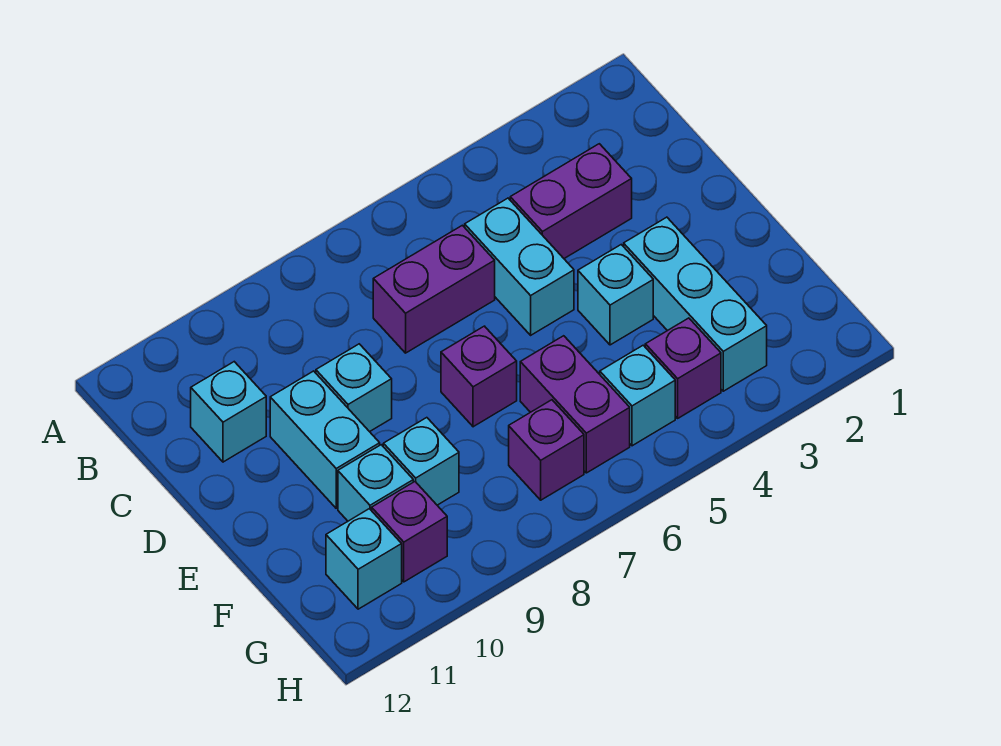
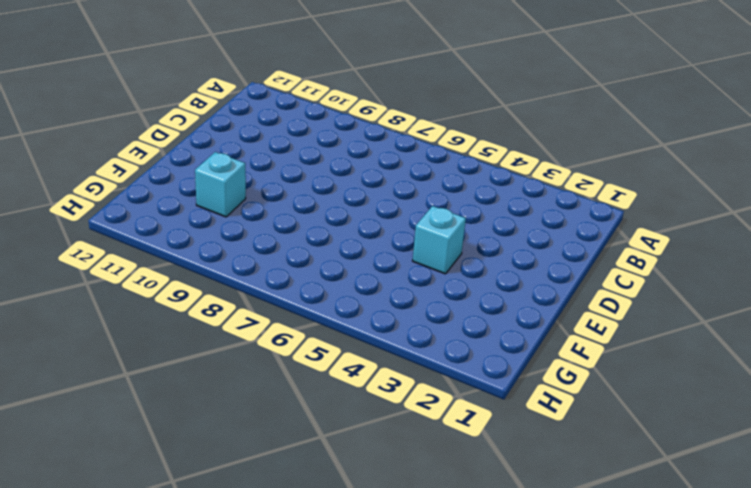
none -> purple 1x2 brick [510,144,632,258]
none -> cyan 1x2 brick [465,198,574,335]
none -> purple 1x2 brick [373,225,495,353]

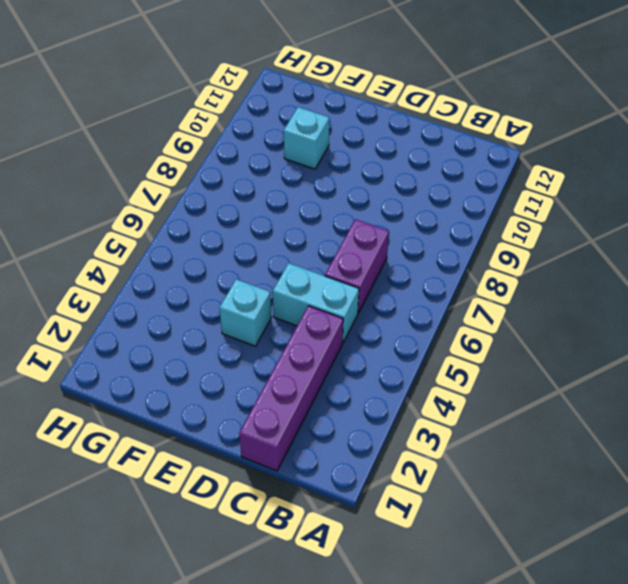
purple 1x4 brick [239,306,343,471] -> purple 1x2 brick [510,144,632,258]
none -> cyan 1x1 brick [191,362,266,462]
none -> cyan 1x1 brick [316,344,392,432]
none -> cyan 1x2 brick [270,371,380,508]

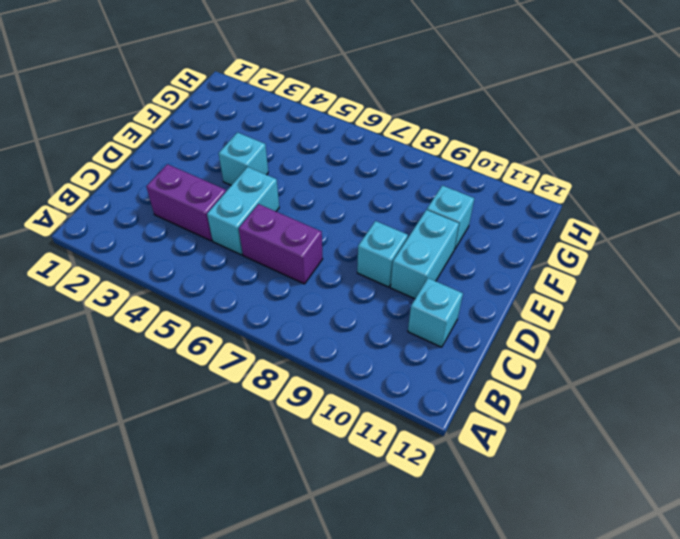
none -> cyan 1x3 brick [624,217,767,391]
none -> purple 1x1 brick [441,326,517,427]
none -> purple 1x2 brick [520,336,630,473]

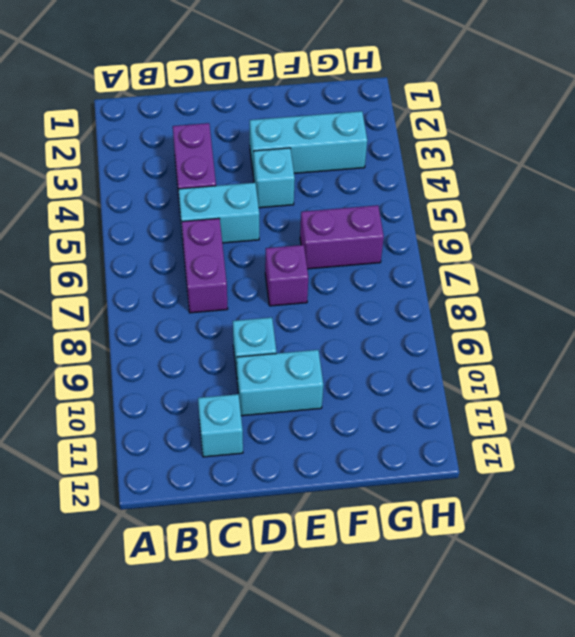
none -> cyan 1x1 brick [383,418,459,505]
none -> cyan 1x1 brick [338,445,413,521]
none -> purple 1x1 brick [645,318,721,418]

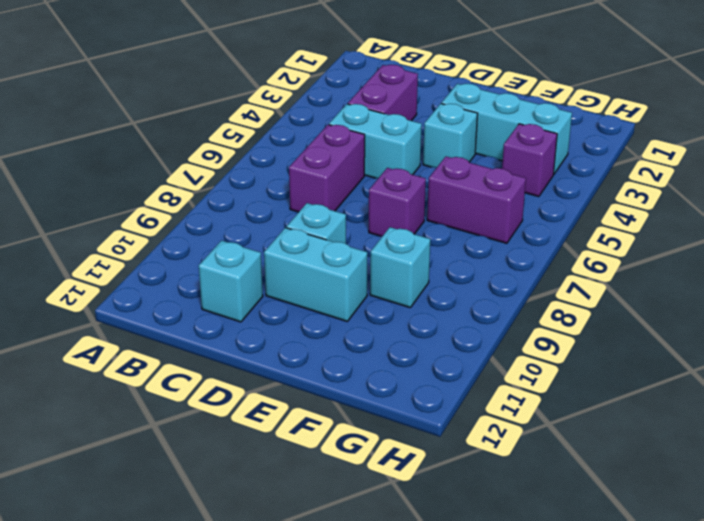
none -> cyan 1x1 brick [338,445,413,521]
none -> cyan 1x1 brick [600,345,675,446]
none -> purple 1x1 brick [509,400,584,500]

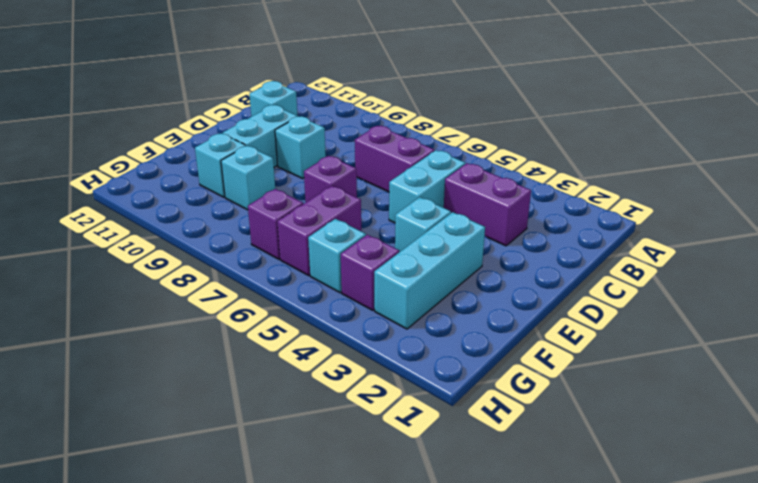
none -> purple 1x1 brick [372,482,447,582]
none -> cyan 1x1 brick [326,509,402,609]

